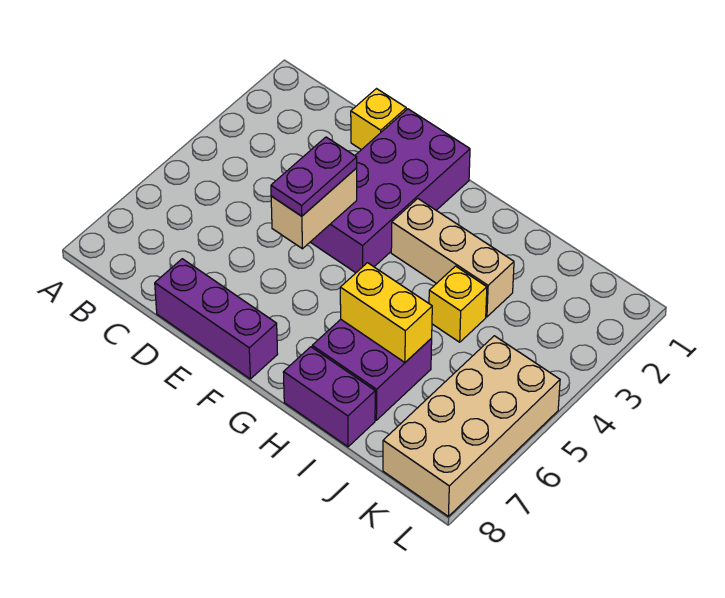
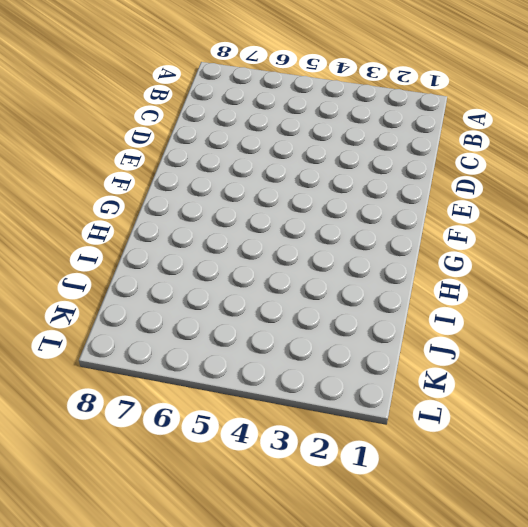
none -> yellow 1x1 brick [351,89,406,150]
none -> purple 1x3 brick [155,259,278,379]

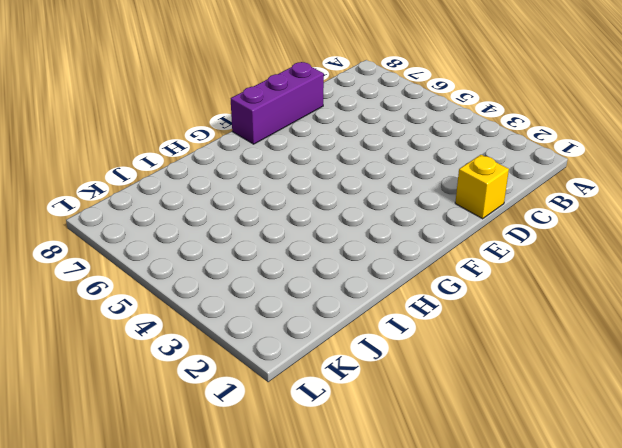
none -> purple 2x4 brick [311,109,470,273]
none -> tan 1x3 brick [391,199,514,317]

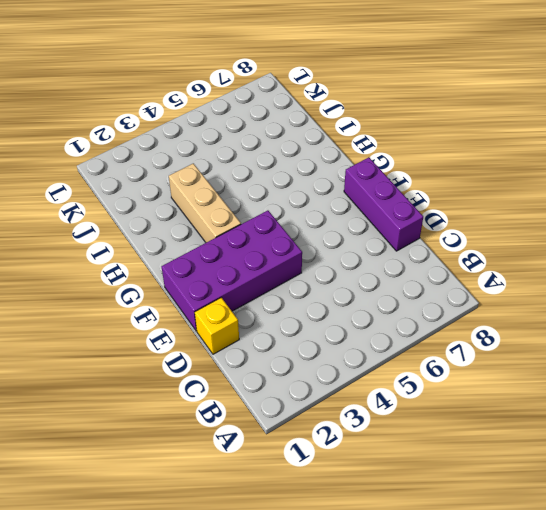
none -> purple 2x2 brick [312,320,432,420]
none -> purple 1x2 brick [283,347,375,447]

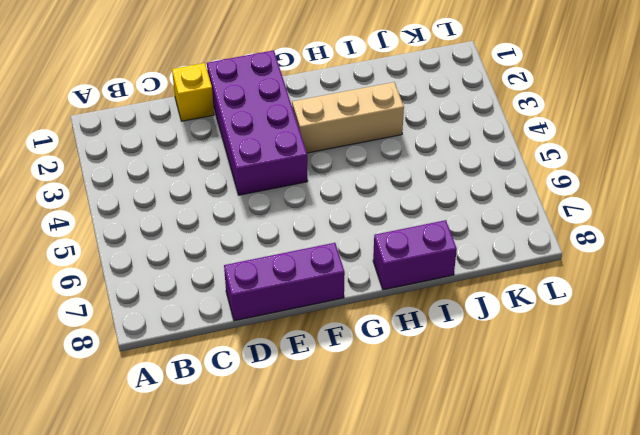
none -> purple 2x2 brick [312,320,432,420]
none -> yellow 1x1 brick [429,266,487,342]

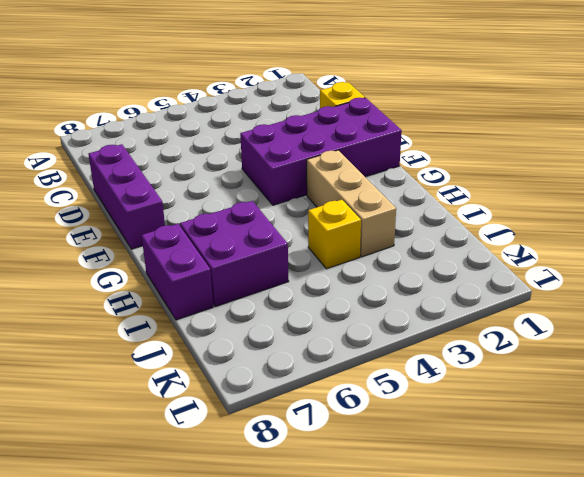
none -> tan 2x4 brick [383,336,560,516]
none -> tan 1x2 brick [271,168,357,249]

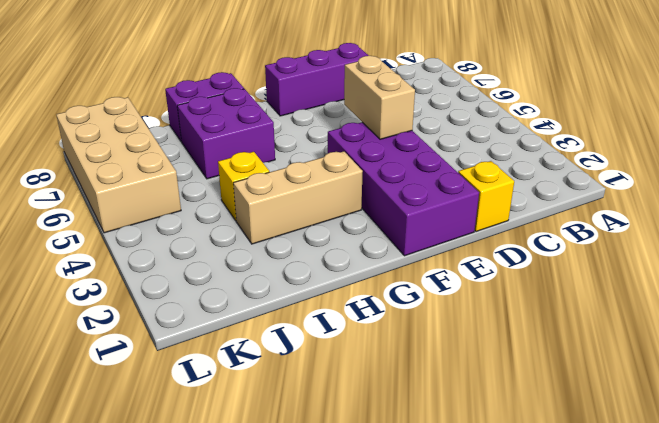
none -> yellow 1x2 brick [340,263,432,362]
none -> purple 1x2 plate [271,137,357,216]

